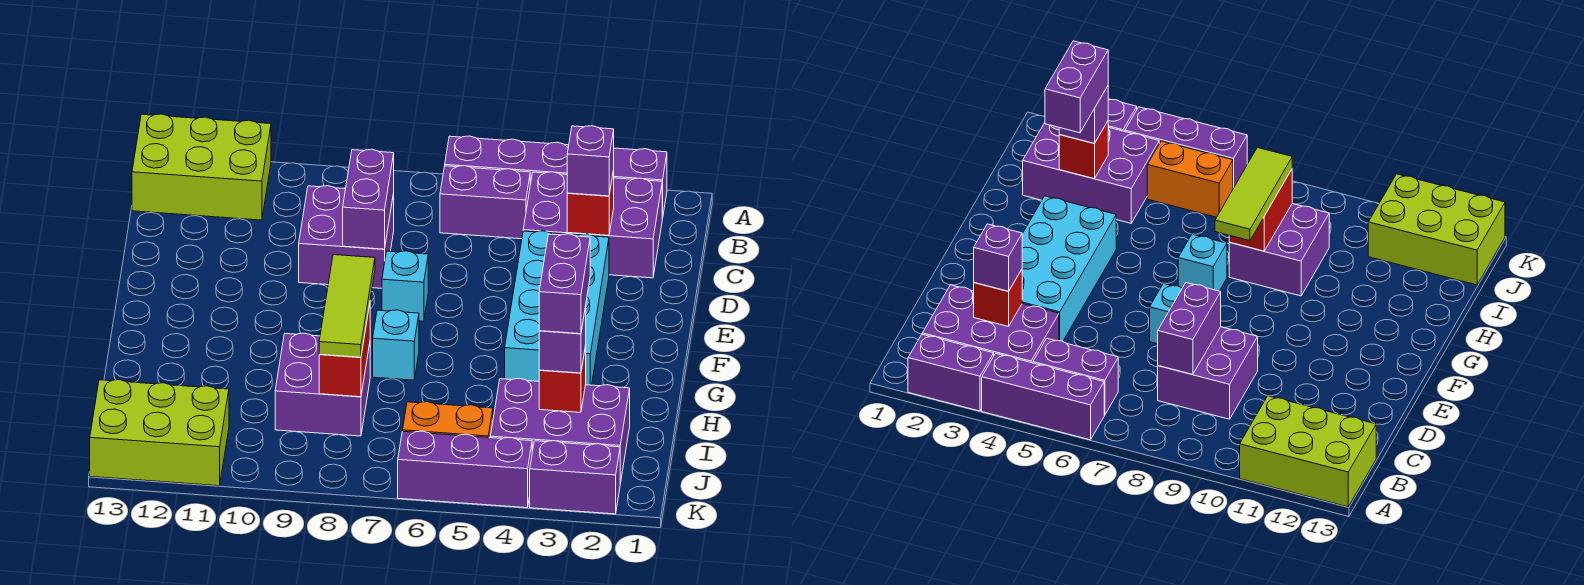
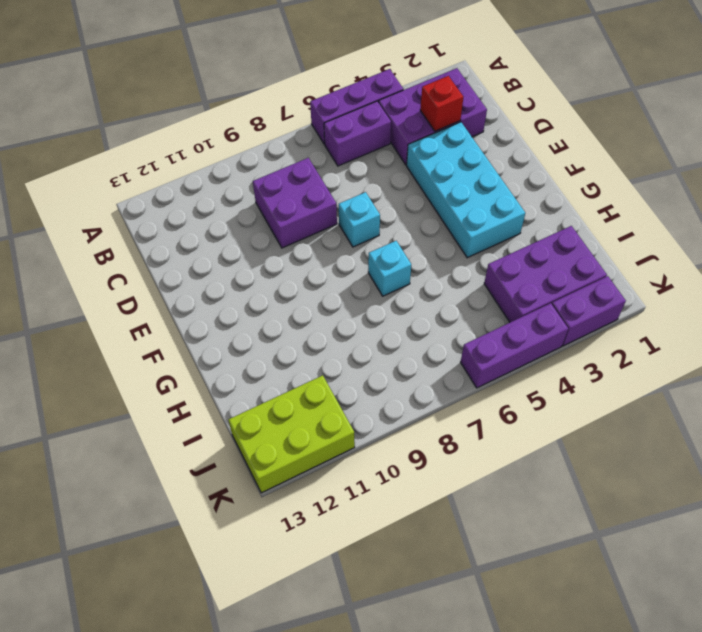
none -> purple 1x2 brick [614,148,667,219]
none -> lime 2x3 brick [132,114,271,220]
none -> purple 2x2 brick [275,333,370,436]

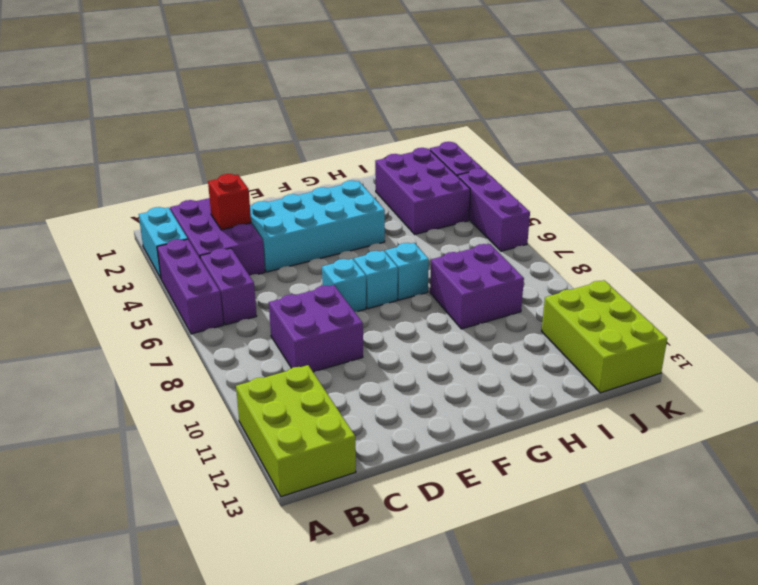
cyan 1x2 brick [139,207,188,278] -> purple 1x2 brick [614,148,667,219]
cyan 1x1 brick [354,251,398,309] -> none
none -> orange 1x2 brick [403,402,493,438]
none -> purple 1x2 brick [343,149,394,249]
none -> red 1x2 brick [319,305,370,397]

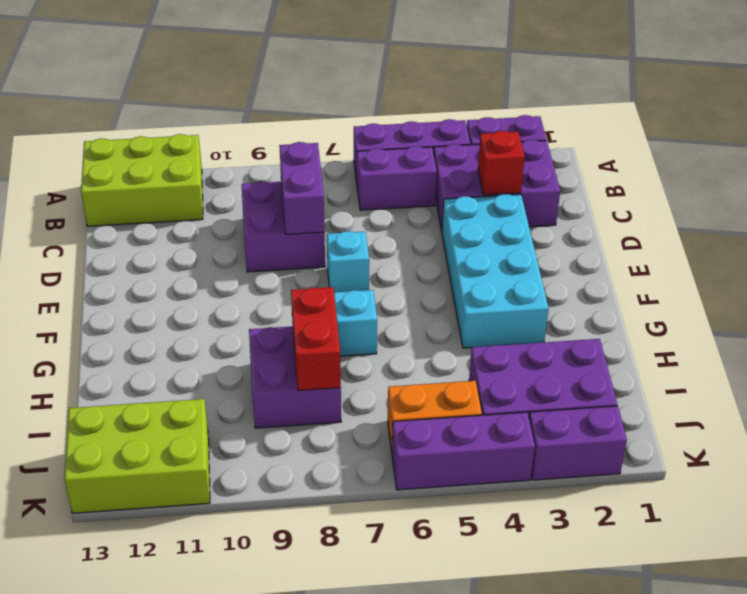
none -> red 1x1 brick [539,346,586,412]
none -> purple 1x1 brick [567,126,614,196]
none -> lime 1x3 tile [319,255,375,357]

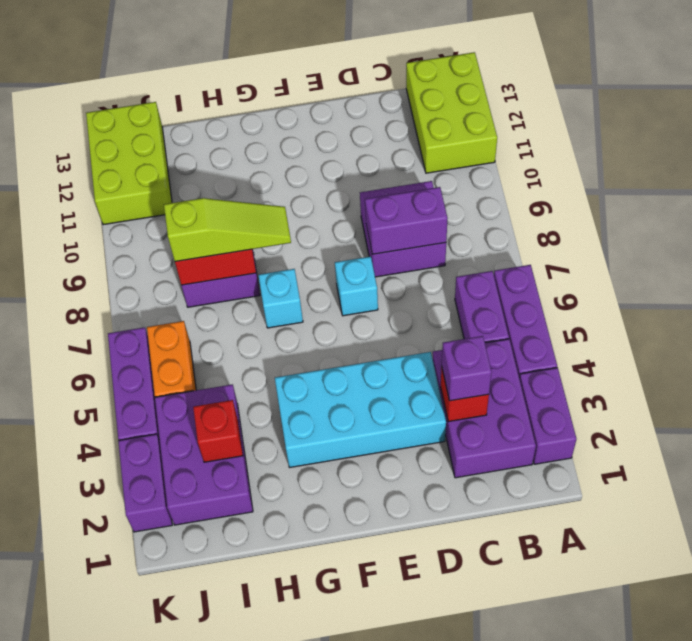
lime 1x3 slope [164,198,291,262] -> lime 1x3 tile [319,255,375,357]
none -> purple 1x1 brick [539,307,586,373]
none -> purple 1x2 brick [539,234,590,334]

